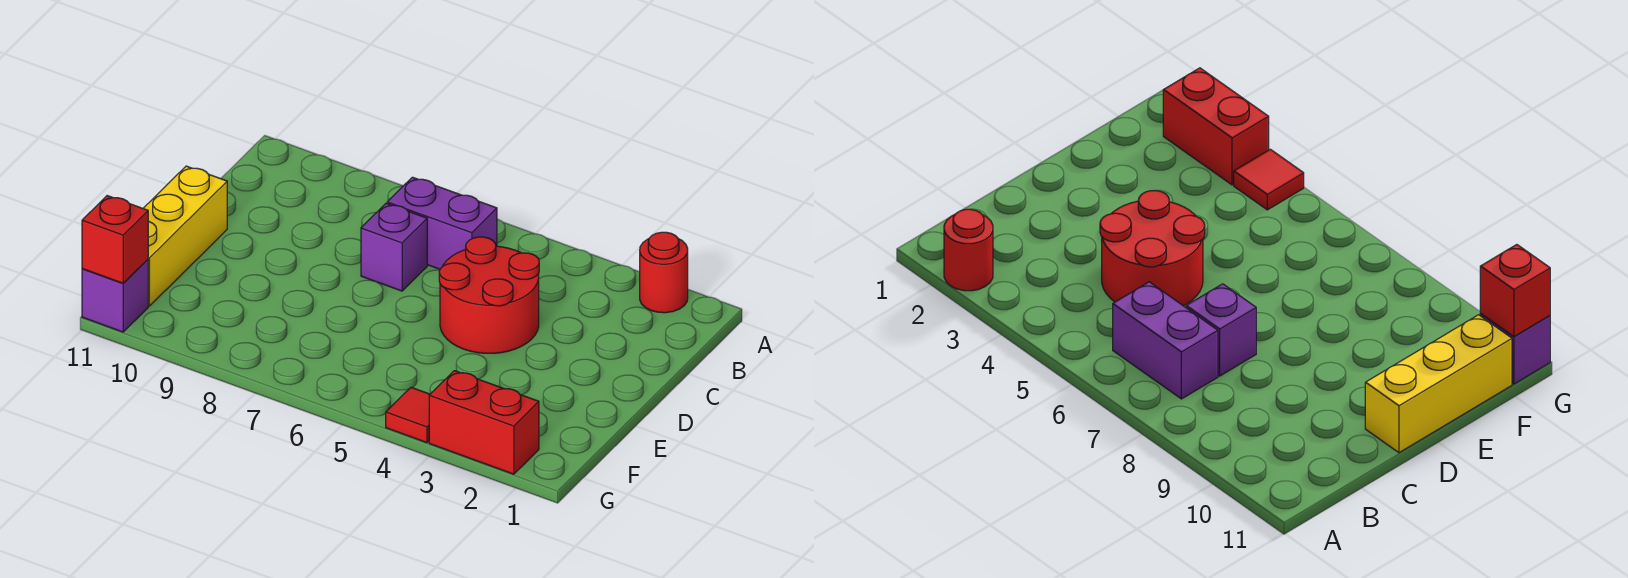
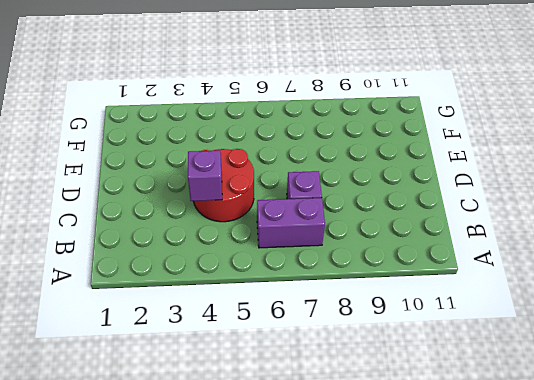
purple 1x1 brick [188,150,222,201] -> purple 1x1 brick moved to [82,260,148,332]
none -> red 1x1 round brick [640,232,688,313]
none -> yellow 1x3 brick [143,166,227,306]

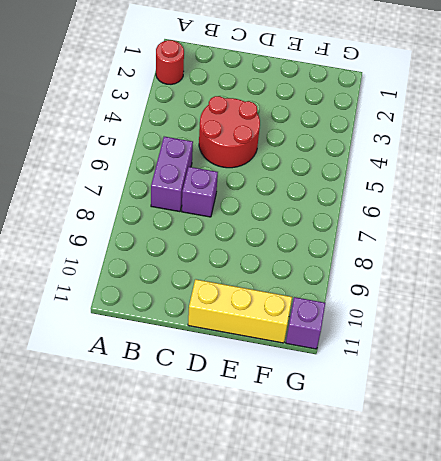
none -> red 1x2 brick [429,371,539,474]
none -> red 1x1 tile [386,387,430,443]

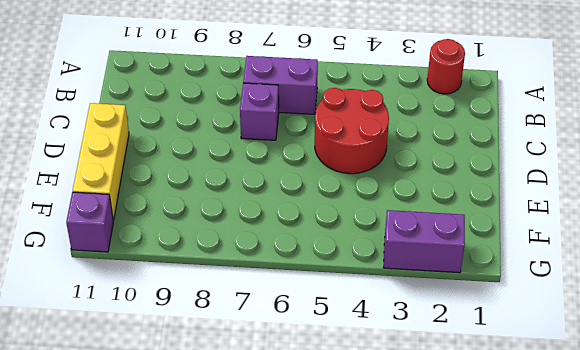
purple 1x2 brick [383,210,465,273] -> red 1x2 brick [429,371,539,474]
none -> red 1x1 tile [386,387,430,443]
none -> red 1x1 brick [82,196,148,283]

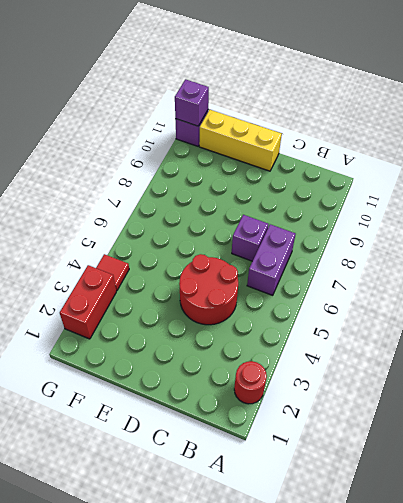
purple 1x1 brick [175,79,209,126] -> red 1x1 brick [82,196,148,283]

